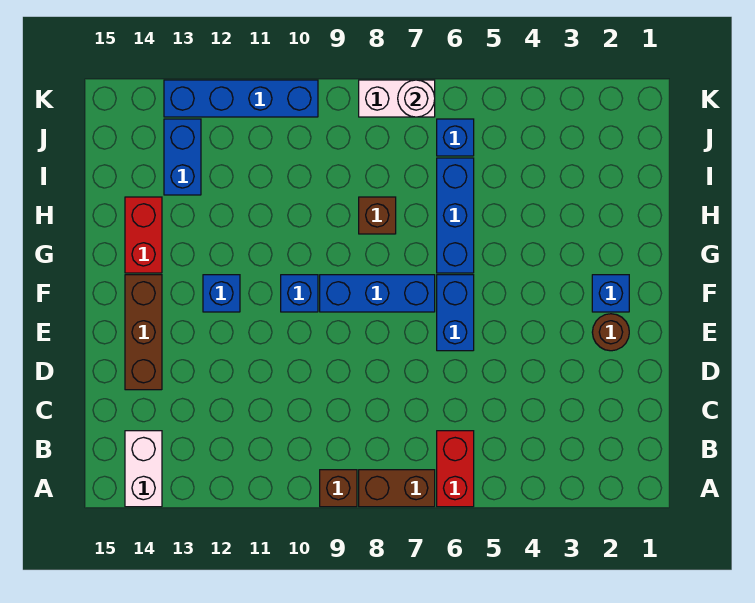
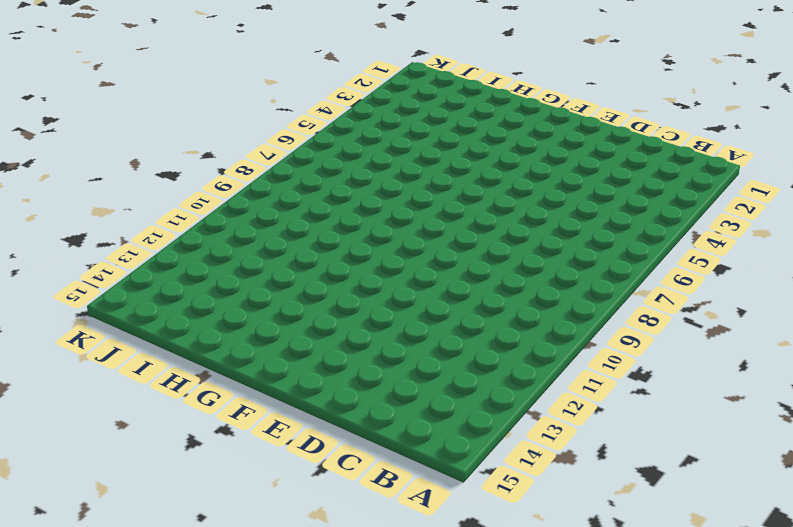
none -> red 1x2 brick [437,431,474,507]
none -> brown 1x2 brick [359,470,435,507]
none -> brown 1x1 brick [320,470,357,507]

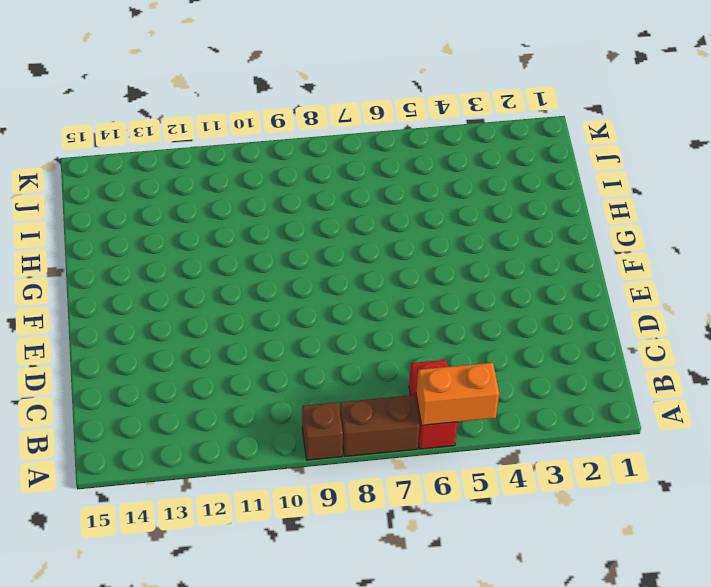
orange 1x2 brick [416,363,499,425] -> none
none -> white 1x2 brick [125,431,162,507]
none -> brown 1x3 brick [125,275,162,390]
none -> brown 1x1 round brick [592,314,629,351]

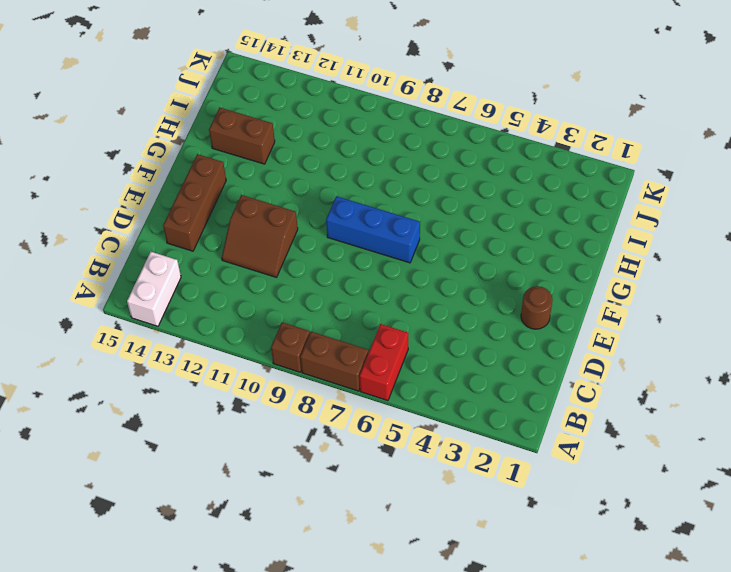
brown 2x2 slope [222,195,298,277] -> none
brown 1x2 brick [209,108,275,164] -> red 1x2 brick [125,197,162,273]
none -> blue 1x2 brick [437,275,474,351]
none -> blue 1x1 brick [592,275,629,312]
none -> blue 1x1 brick [281,275,318,312]

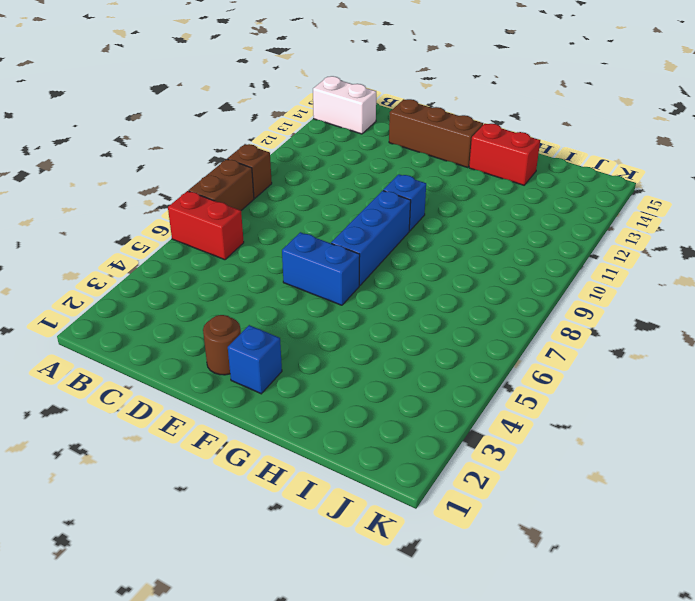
none -> blue 1x1 brick [203,275,240,312]
none -> blue 1x3 brick [437,158,474,273]
none -> brown 1x1 brick [359,197,396,234]

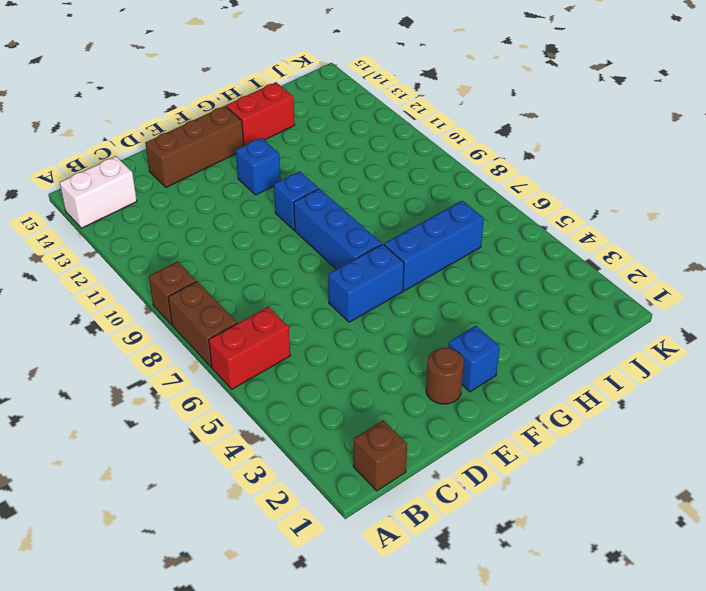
brown 1x1 brick [353,420,407,491] -> brown 1x1 brick moved to [359,197,396,234]
none -> blue 1x2 brick [164,119,201,195]
none -> blue 1x1 brick [437,119,474,156]
none -> white 1x2 brick [359,80,435,117]

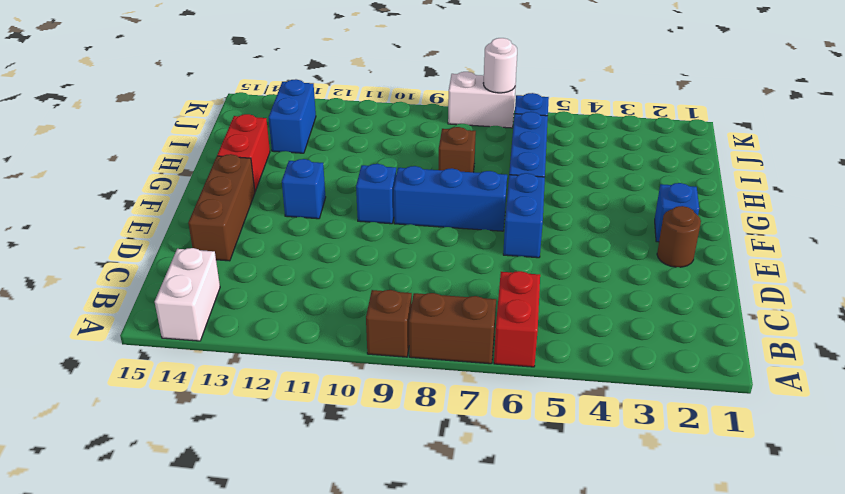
none -> blue 1x4 brick [164,80,318,117]

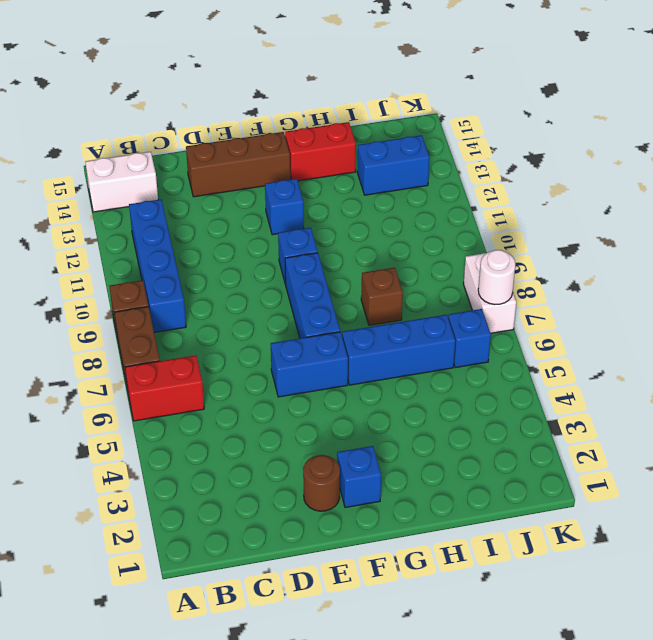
blue 1x4 brick [129,199,186,333] -> blue 1x4 brick moved to [164,80,318,117]

